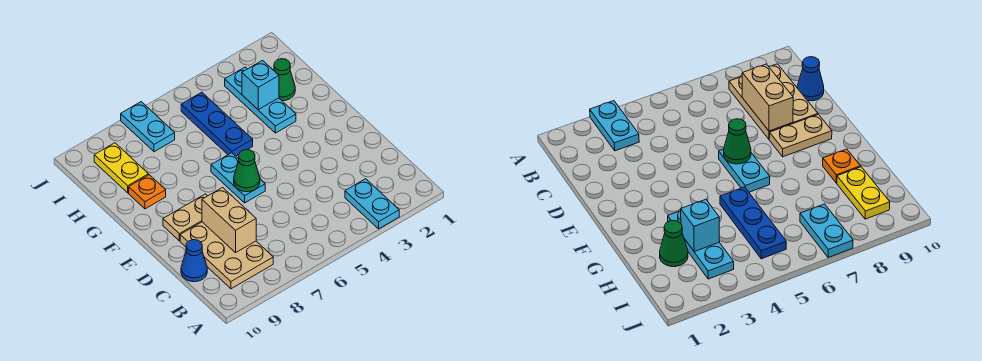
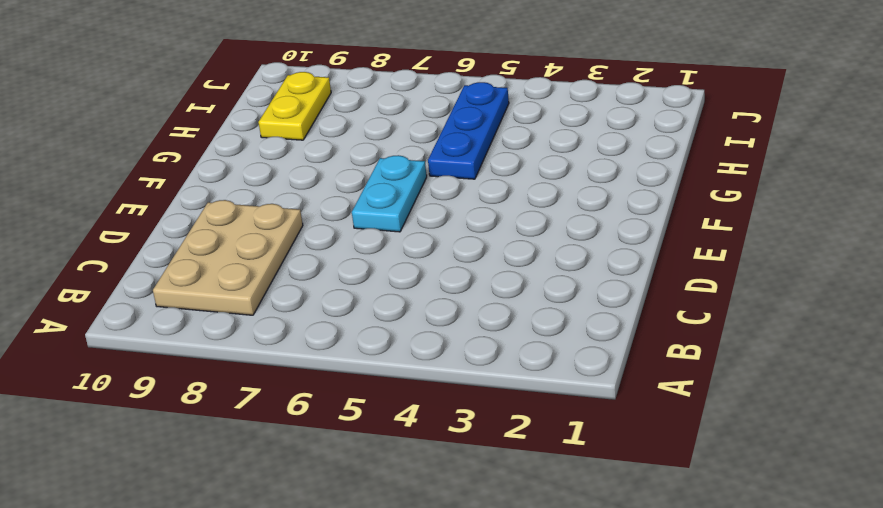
none -> cyan 1x2 plate [345,179,399,229]
none -> blue 1x1 cone [181,240,207,282]
none -> tan 1x2 plate [163,194,207,241]

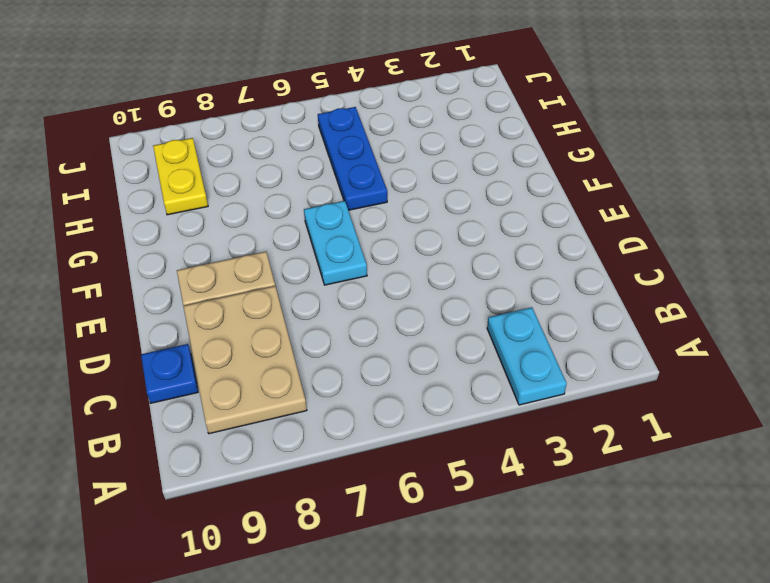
blue 1x1 plate [141,344,198,403] -> blue 1x1 cone [181,240,207,282]
none -> cyan 1x3 plate [225,67,296,133]
none -> orange 1x1 plate [129,175,166,209]
none -> green 1x1 cone [274,59,295,101]

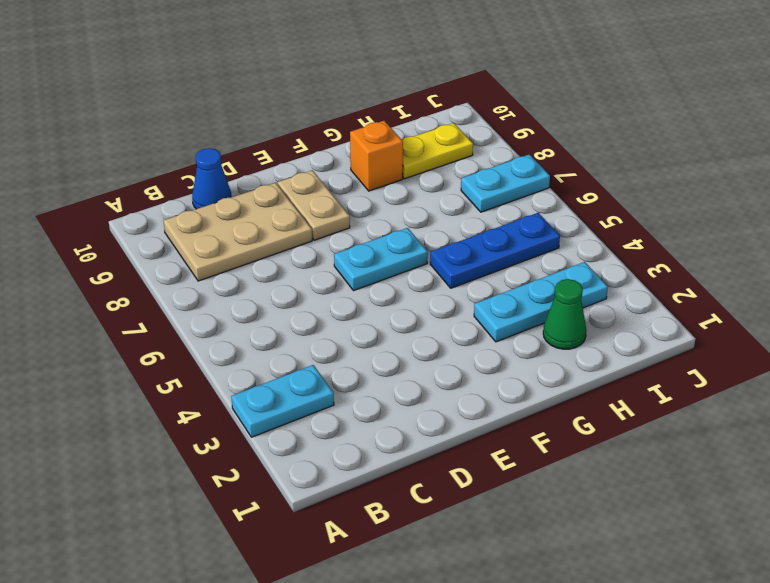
orange 1x1 brick [350,121,403,191] -> orange 1x1 plate [129,175,166,209]
none -> tan 1x2 brick [202,187,256,253]
none -> green 1x1 cone [234,150,260,192]
none -> cyan 1x1 brick [242,61,279,109]

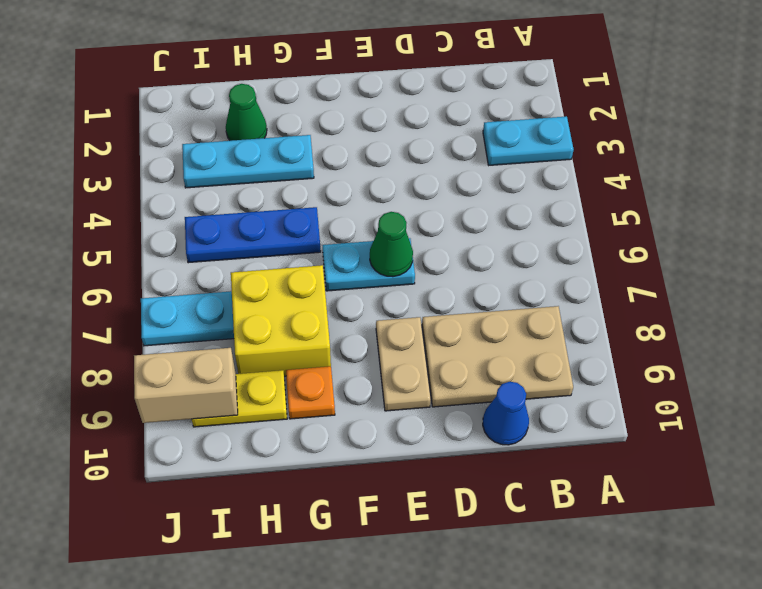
yellow 2x2 brick [231,265,331,376] -> none
tan 1x2 brick [134,348,238,423] -> tan 1x2 brick moved to [202,187,256,253]
none -> cyan 1x1 brick [242,61,279,109]

